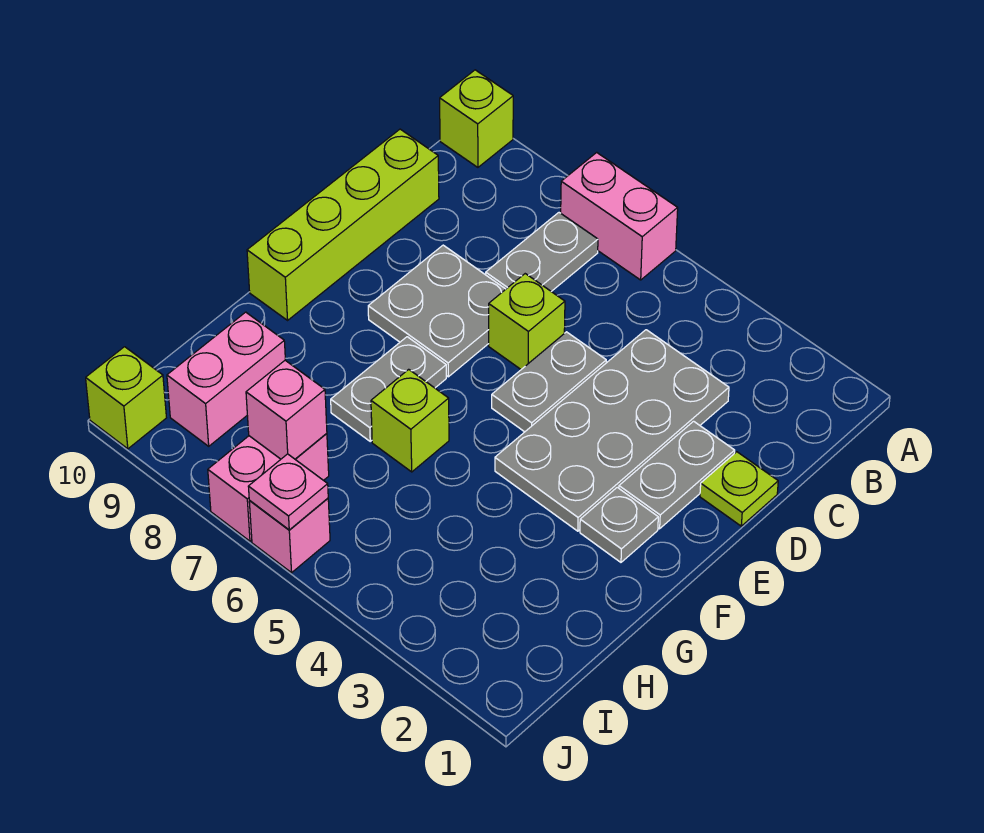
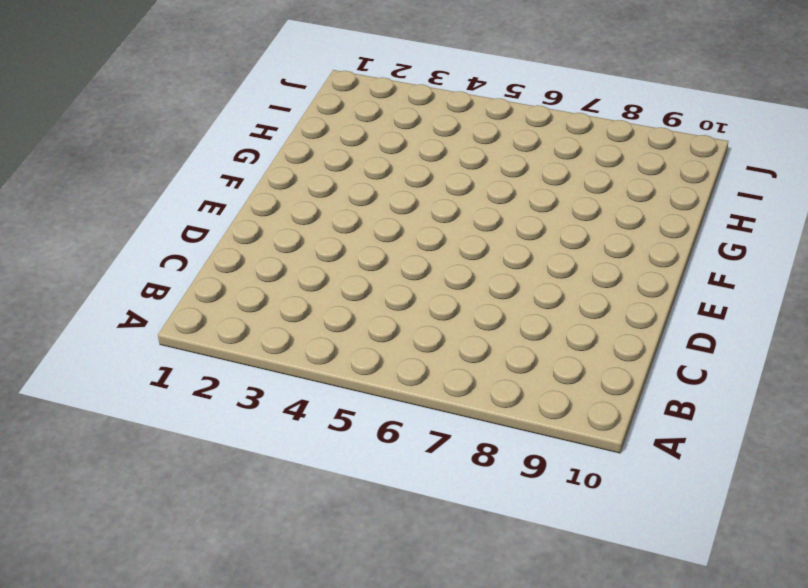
none -> pink 1x2 brick [561,152,678,280]
none -> lime 1x1 brick [440,70,513,167]
none -> grey 1x2 plate [486,213,598,292]

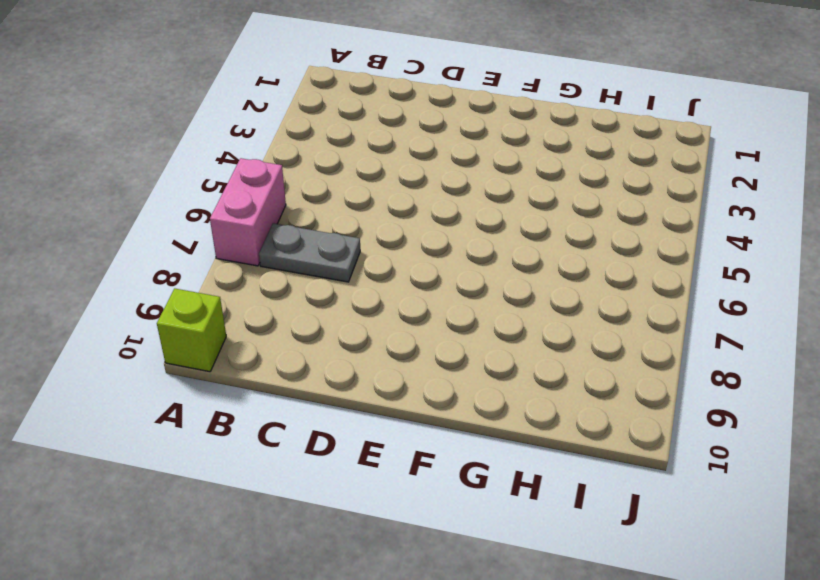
none -> grey 2x4 plate [495,330,729,531]
none -> lime 1x4 brick [247,129,439,320]
none -> lime 1x1 plate [700,452,778,526]

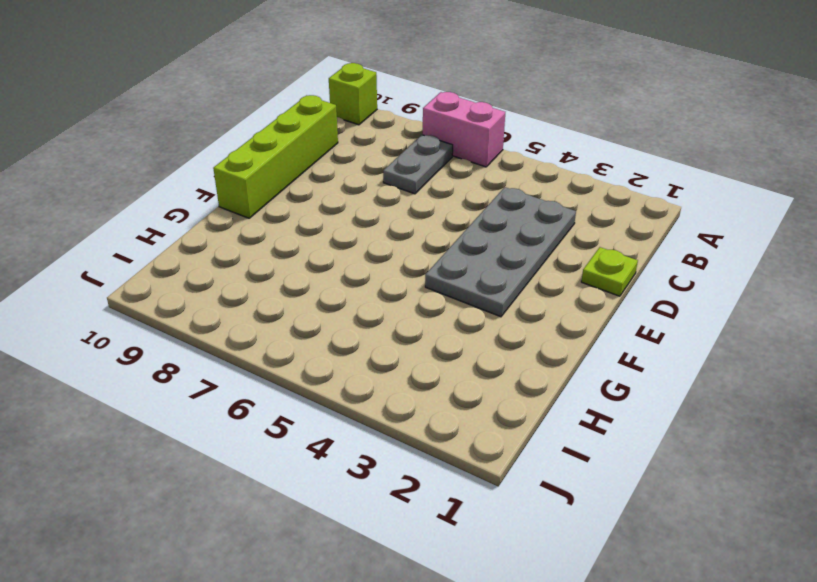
none -> grey 1x2 plate [619,421,735,529]
none -> grey 1x2 plate [492,332,606,432]
none -> lime 1x1 brick [489,274,565,369]

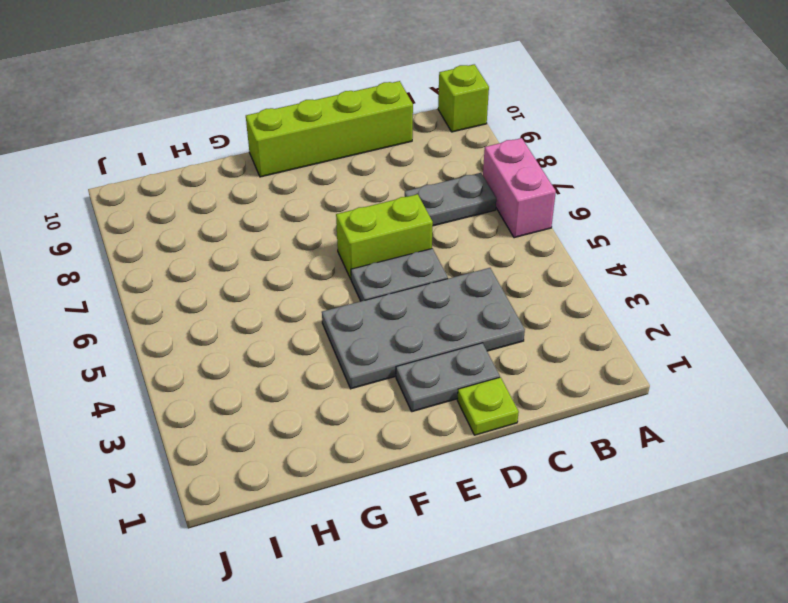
lime 1x2 brick [336,194,433,279] -> lime 1x1 brick [489,274,565,369]
none -> grey 2x2 plate [368,245,506,377]
none -> grey 1x1 plate [580,487,658,562]
none -> grey 1x2 plate [331,337,446,441]

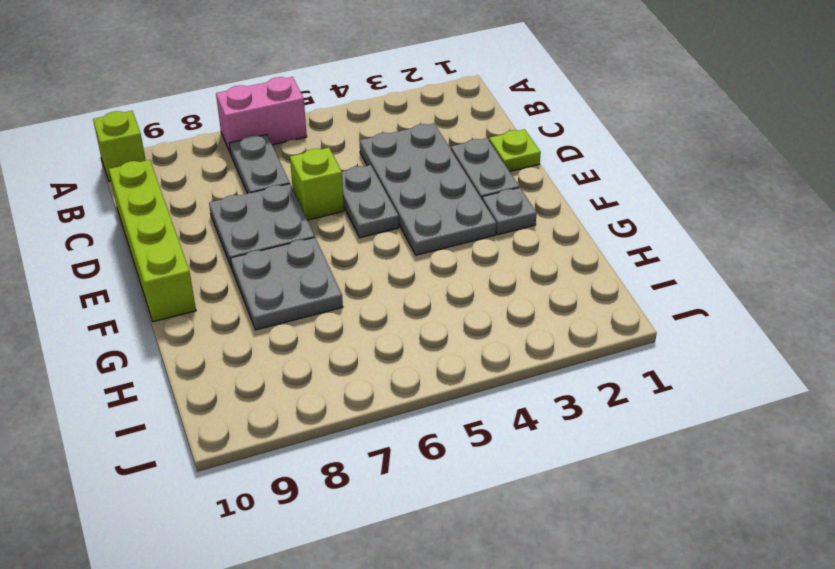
grey 2x2 plate [231,238,343,330] -> grey 1x2 plate [331,337,446,441]
none -> lime 1x1 brick [371,369,449,472]
none -> pink 1x2 brick [167,312,285,446]
none -> pink 1x2 brick [208,433,329,541]

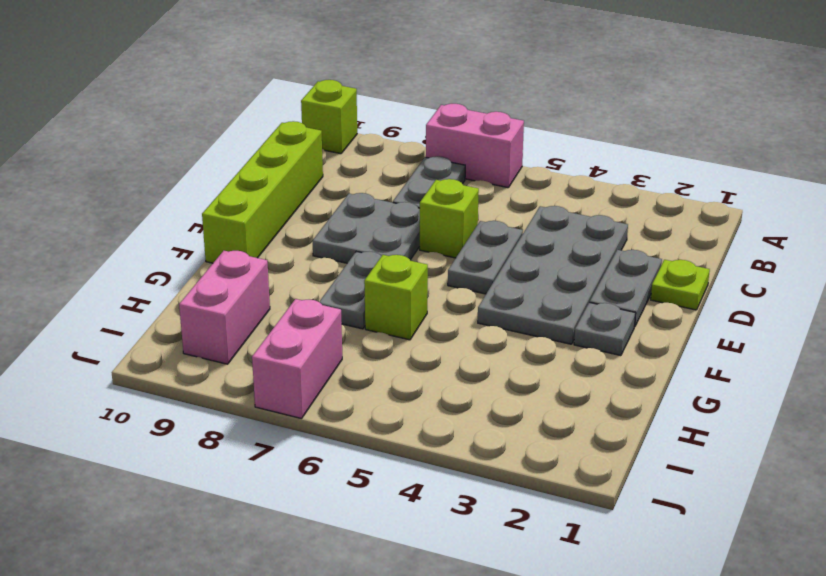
none -> pink 1x1 brick [249,498,330,573]
none -> lime 1x1 brick [86,347,166,449]
none -> pink 1x1 brick [246,360,327,459]

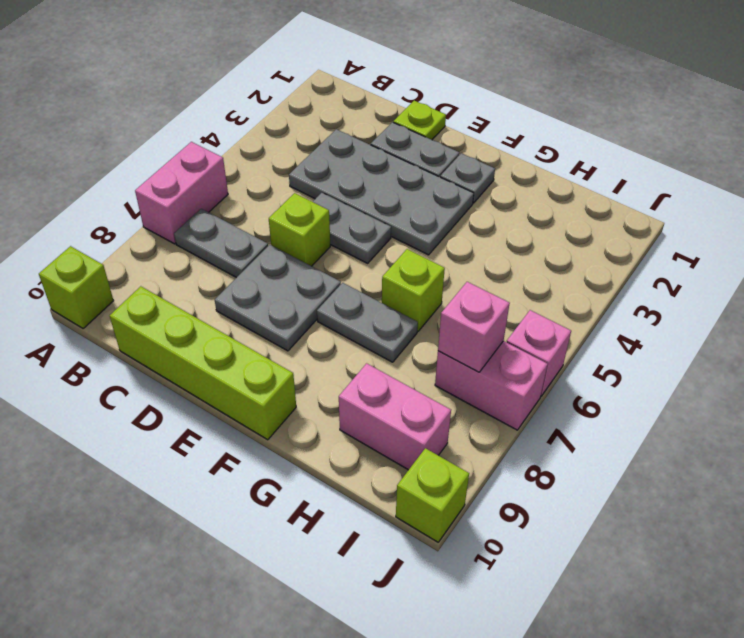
none -> pink 1x1 plate [248,454,328,530]

